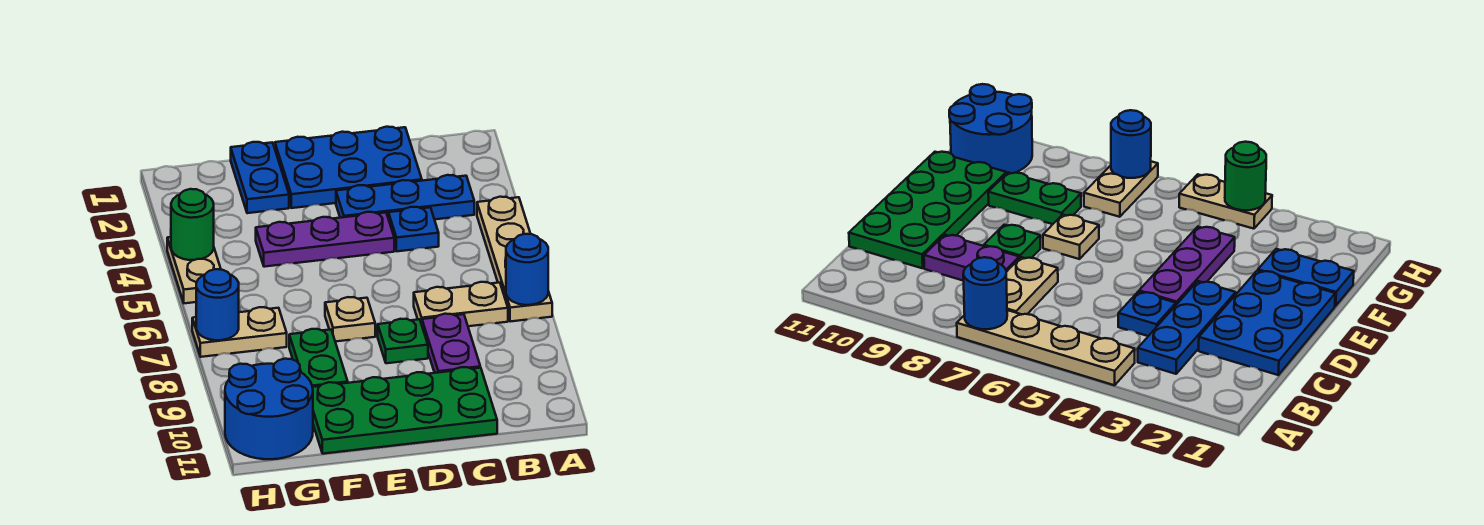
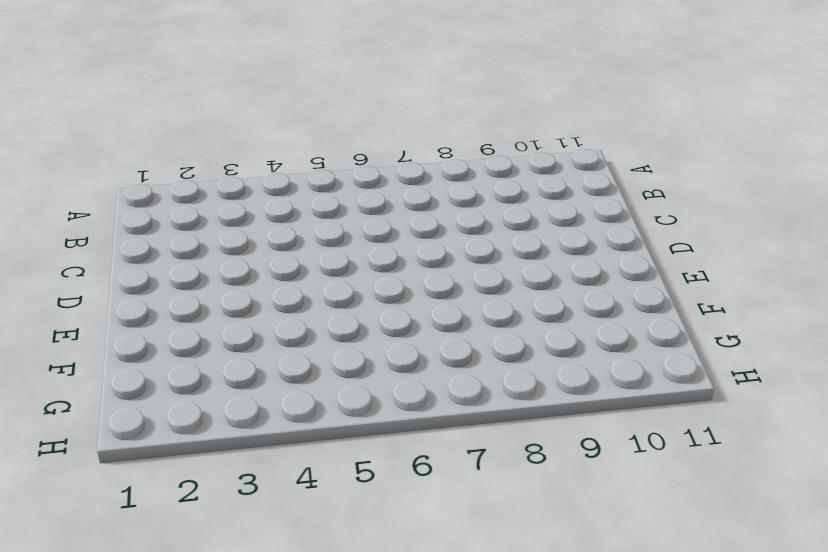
none -> tan 1x4 plate [477,197,552,322]
none -> blue 1x3 plate [336,175,474,219]
none -> tan 1x2 plate [414,282,508,326]

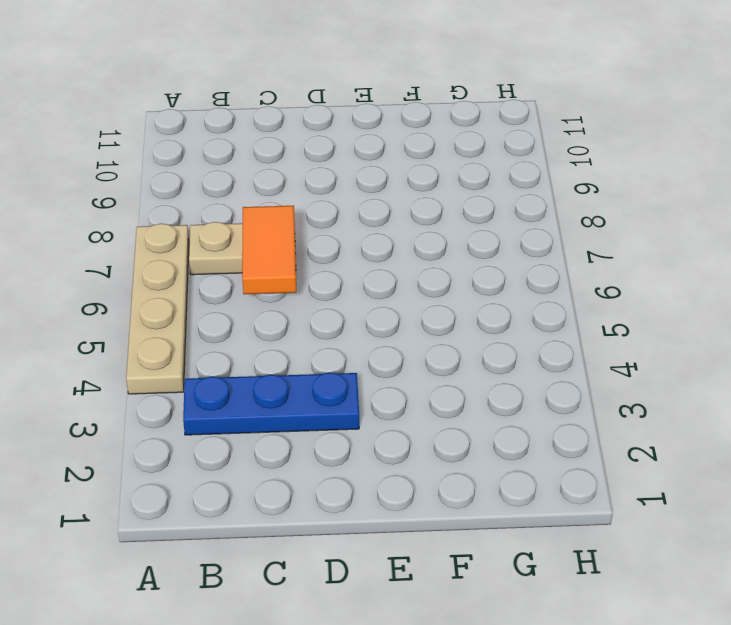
orange 1x2 tile [242,206,296,294] -> none
none -> blue 2x3 plate [275,127,422,208]
none -> blue 1x1 plate [389,207,439,251]
none -> purple 1x2 plate [422,314,480,373]

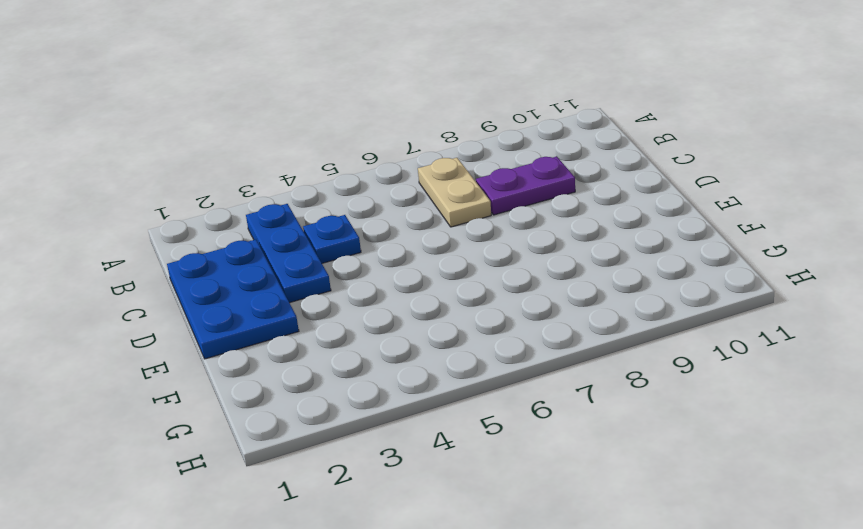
none -> tan 1x4 plate [477,197,552,322]
none -> green 2x4 plate [312,367,497,454]
none -> purple 1x3 plate [256,212,394,267]

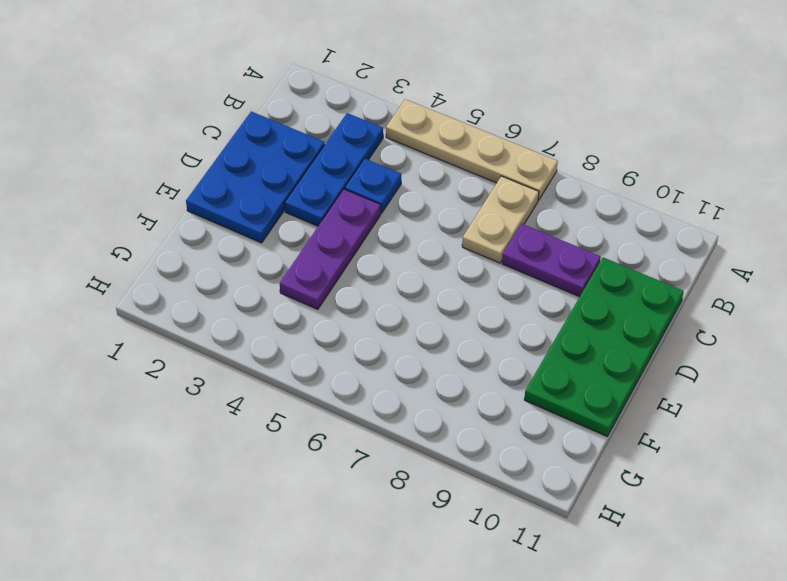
none -> green 1x1 plate [378,319,428,363]
none -> tan 1x1 plate [325,297,375,342]
none -> blue 1x2 plate [231,142,289,213]

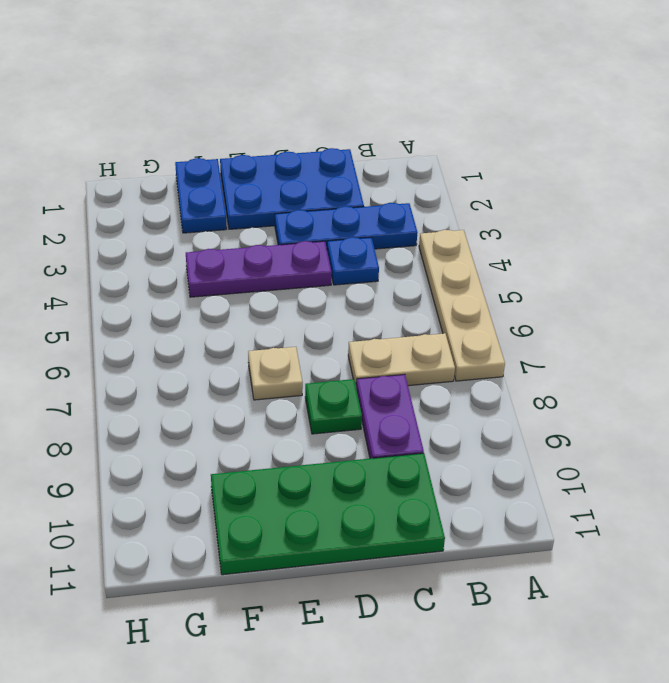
none -> green 1x2 plate [289,329,348,387]
none -> tan 1x2 plate [192,307,287,357]
none -> blue 2x2 round brick [225,359,313,459]

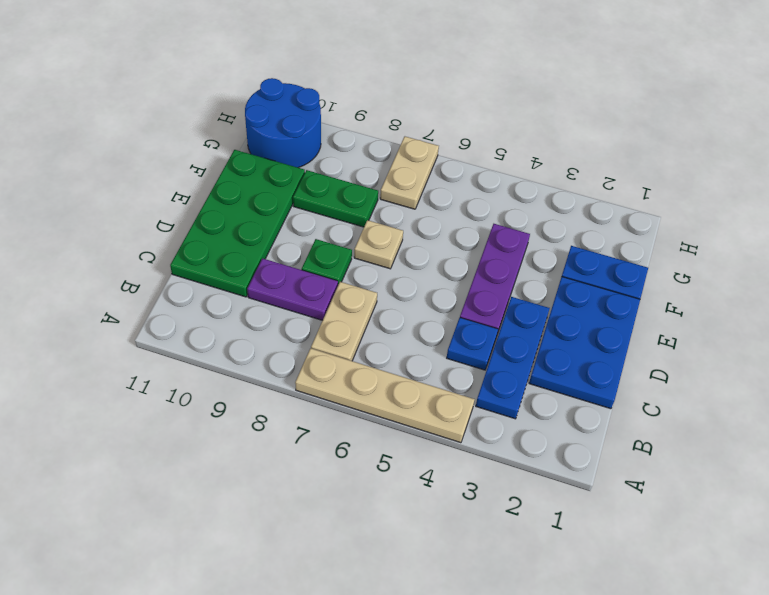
none -> tan 1x2 plate [167,237,221,303]
none -> blue 1x1 round brick [506,234,548,305]
none -> green 1x1 round brick [171,189,214,260]

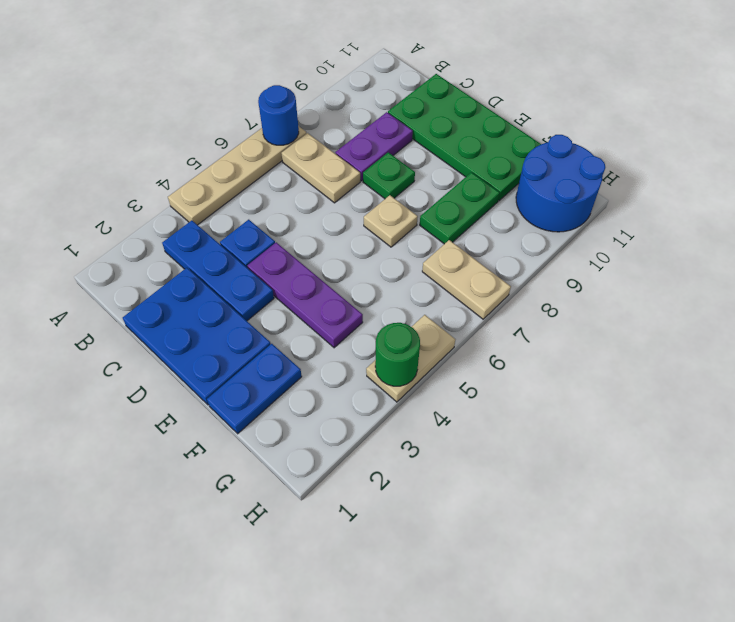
none -> blue 1x1 round brick [196,269,239,340]

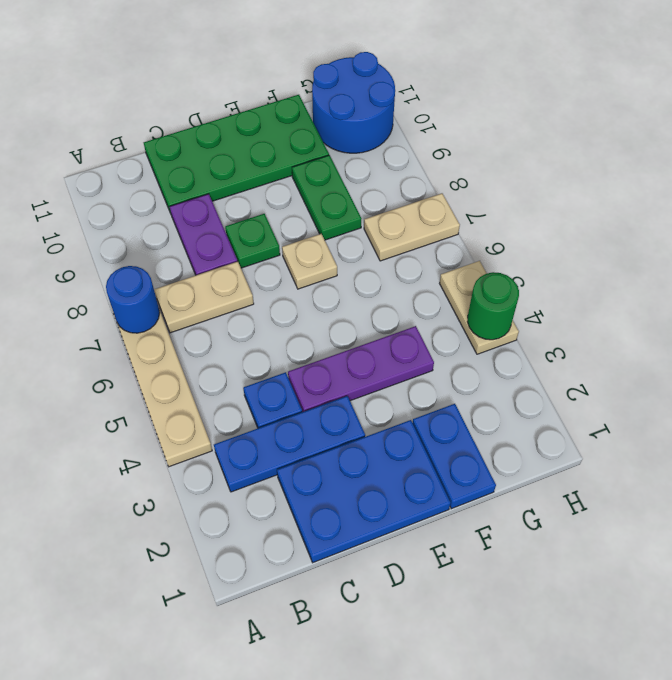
none -> blue 1x1 round brick [196,269,239,340]

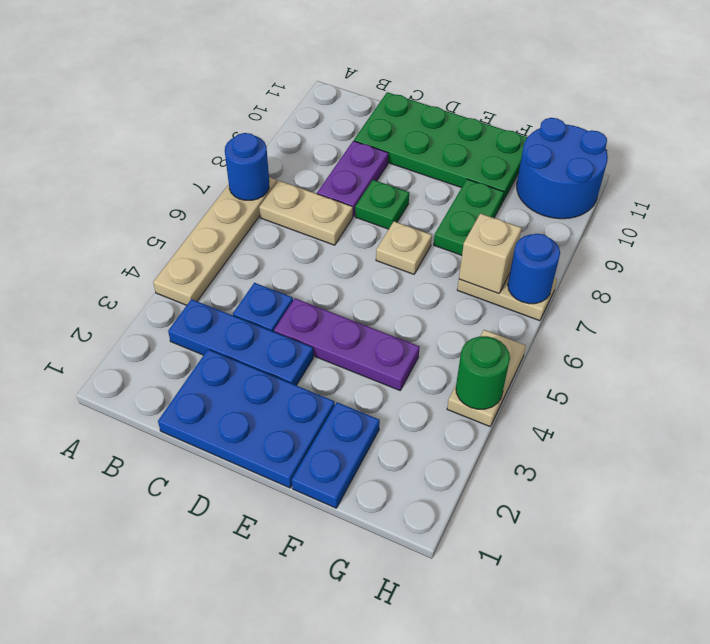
tan 1x1 brick [459,213,522,294] -> none

